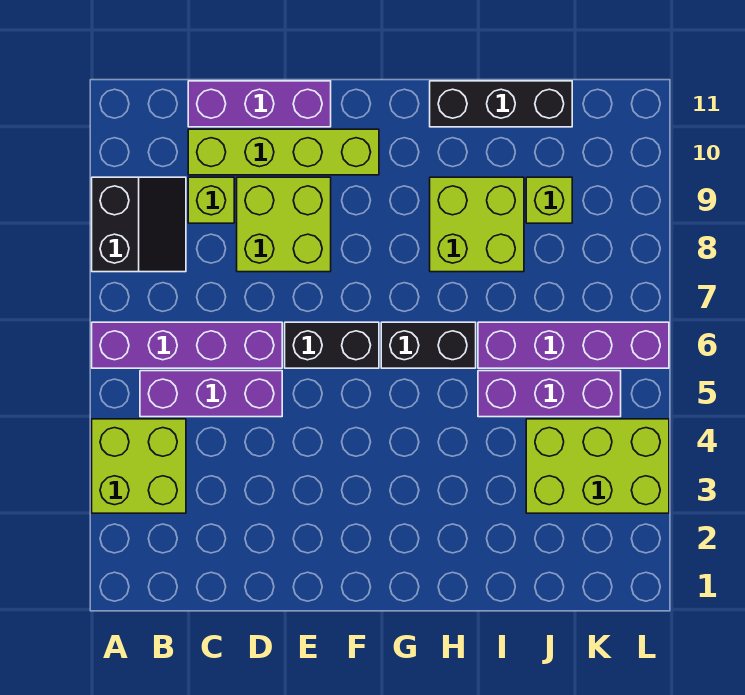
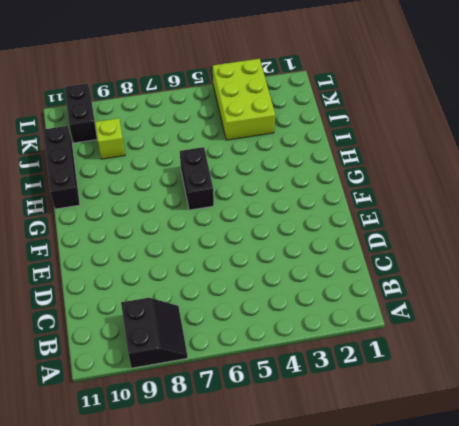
black 2x2 slope [121,298,188,368] -> black 2x2 slope turned to [92,177,186,272]
black 1x2 brick [65,83,97,143] -> black 1x2 brick moved to [285,322,379,368]
none -> lime 2x2 brick [92,419,186,513]
none -> purple 1x4 brick [92,322,282,368]
none -> purple 1x3 brick [140,371,282,417]

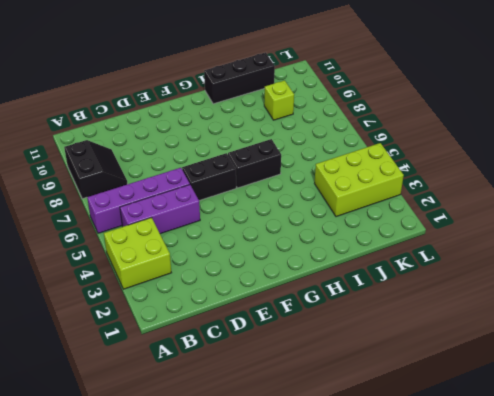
none -> lime 1x1 brick [188,177,234,223]
none -> lime 1x4 brick [188,129,379,175]
none -> purple 1x3 brick [188,81,331,127]

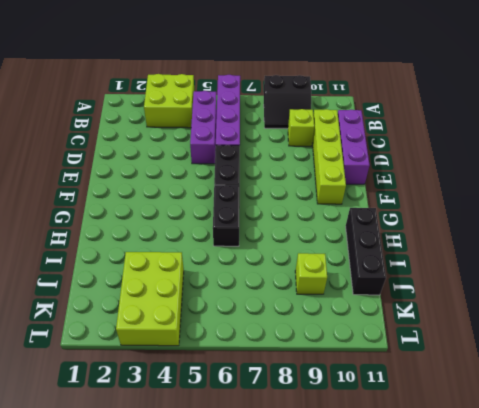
none -> lime 2x2 brick [237,177,331,272]
none -> lime 2x2 brick [430,177,524,272]
none -> purple 1x3 brick [478,371,621,417]

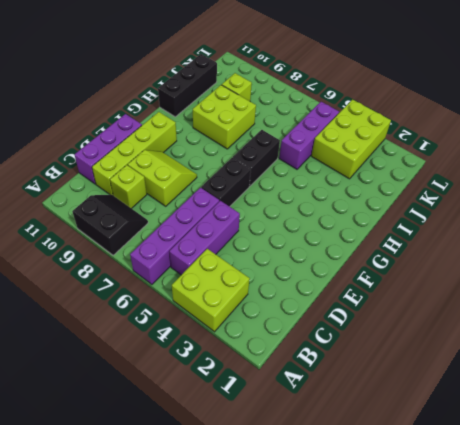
lime 2x2 slope [128,150,197,206] -> lime 2x2 brick [237,177,331,272]
none -> purple 1x4 brick [478,322,669,368]

